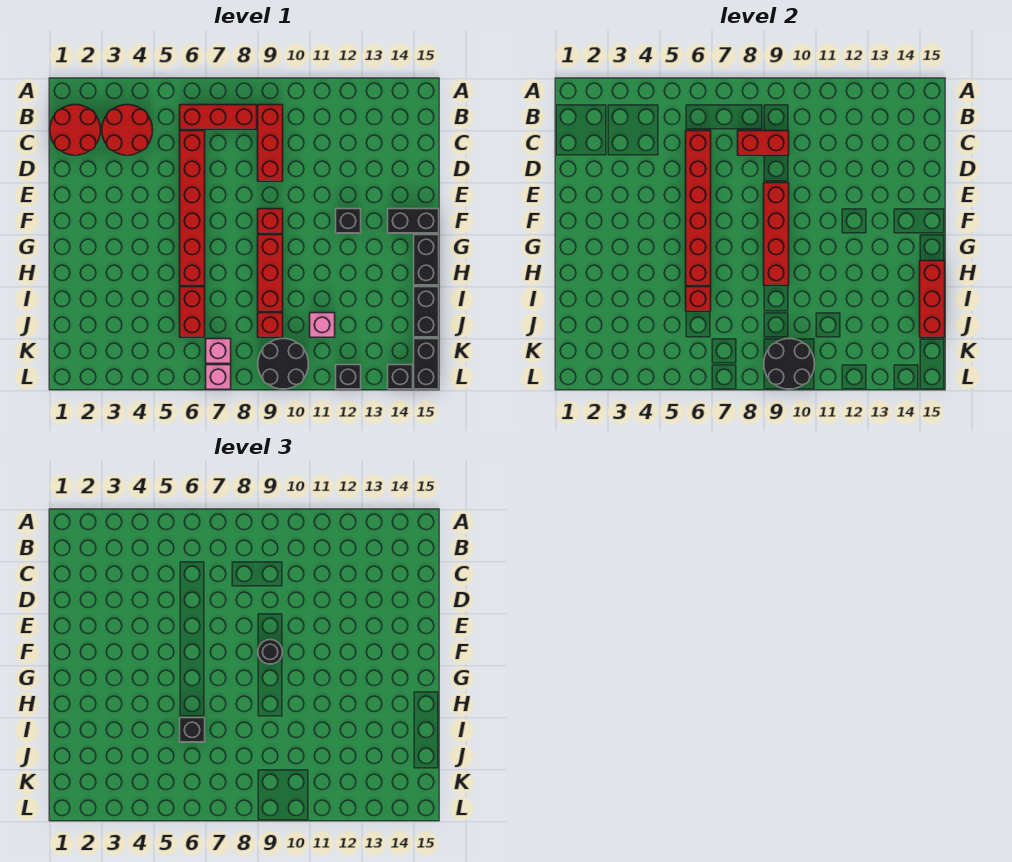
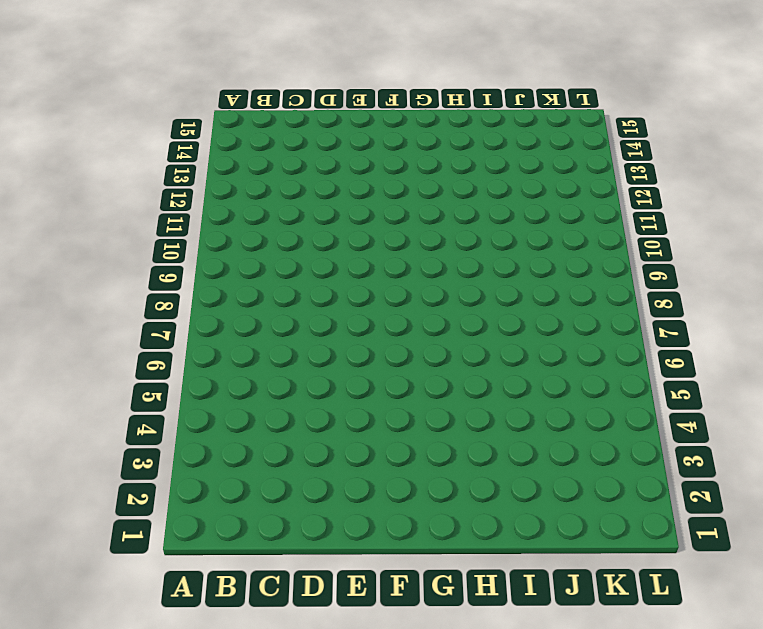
none -> red 2x2 round brick [50,105,101,155]
none -> red 2x2 round brick [102,105,153,155]
none -> red 1x3 brick [180,105,257,129]

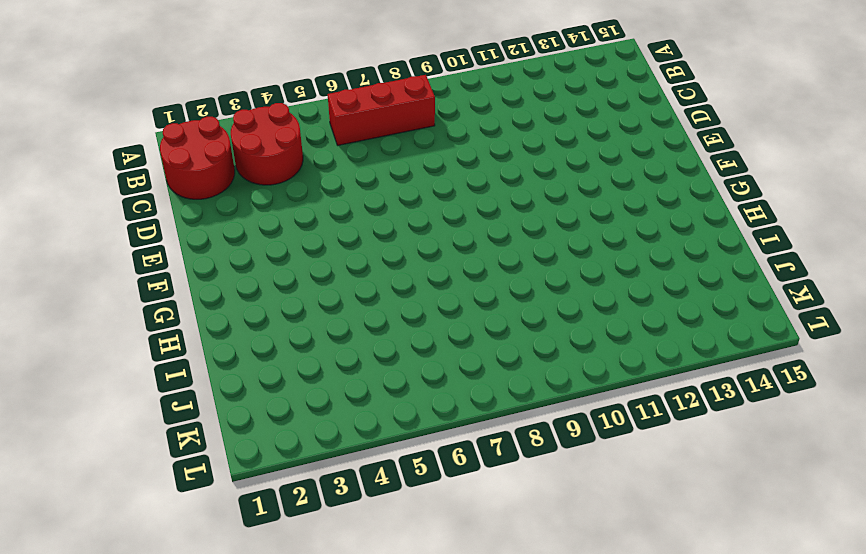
none -> red 1x3 brick [258,105,283,181]
none -> red 1x6 brick [180,131,205,285]
none -> red 1x1 brick [258,209,283,233]

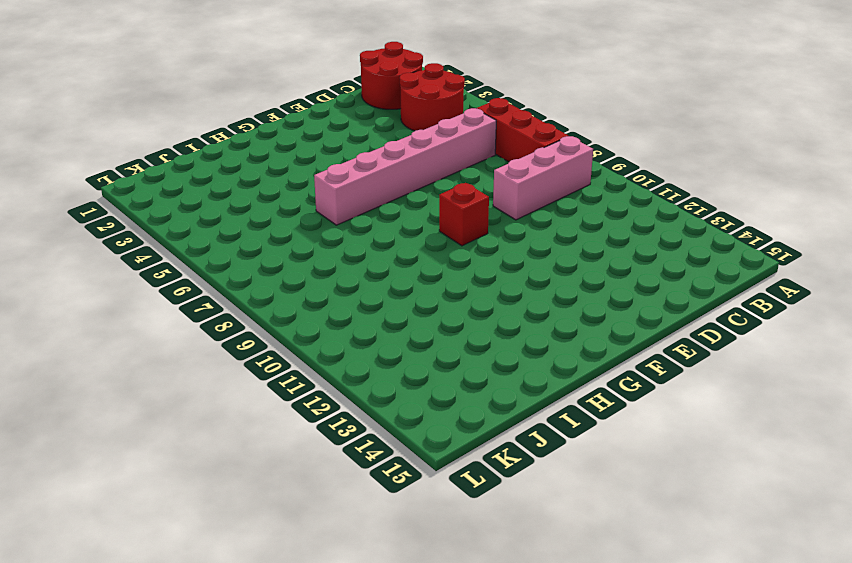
pink 1x3 brick [493,136,593,220] -> red 1x3 brick [258,105,283,181]
pink 1x6 brick [314,108,496,225] -> red 1x6 brick [180,131,205,285]
none -> black 1x1 brick [336,209,361,233]
none -> black 1x2 brick [388,209,439,233]
none -> red 1x3 brick [258,235,283,311]

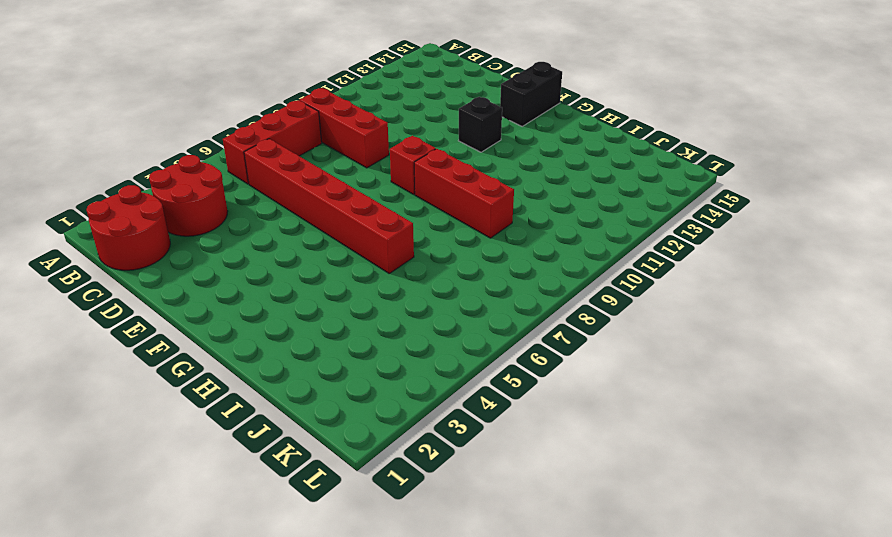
none -> black 1x2 brick [414,235,439,285]
none -> red 1x2 brick [180,287,205,337]
none -> black 1x2 brick [414,287,439,337]

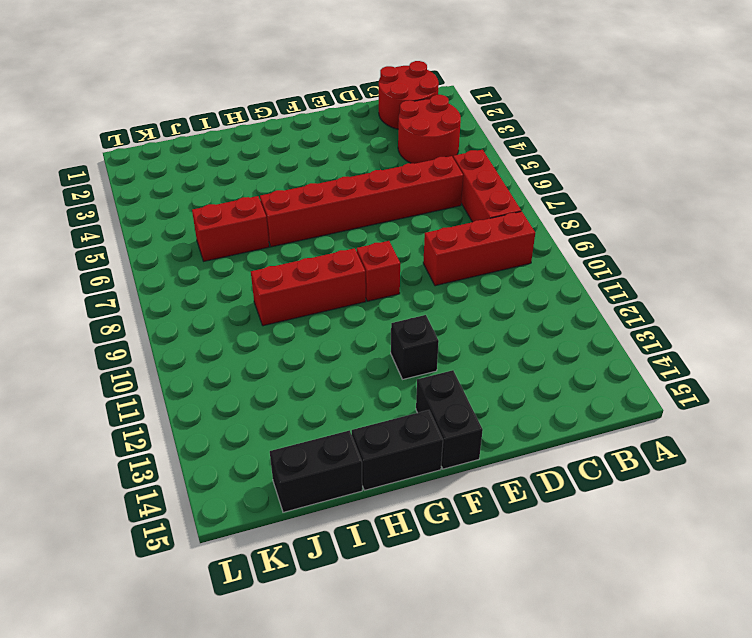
none -> red 1x1 brick [258,313,283,337]
none -> pink 1x1 brick [310,313,335,337]
none -> pink 1x1 brick [206,339,231,363]

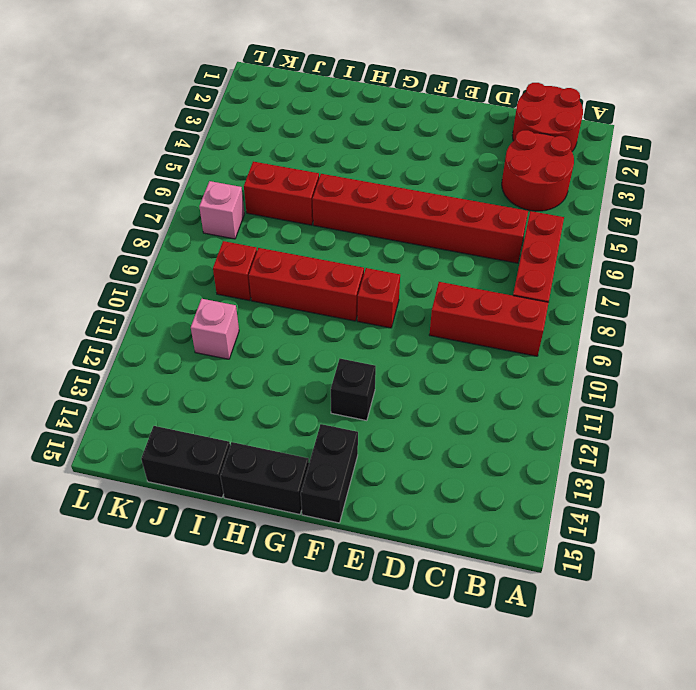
none -> black 2x2 round brick [258,339,309,389]
none -> black 1x2 brick [414,339,439,389]
none -> pink 1x1 brick [206,365,231,389]

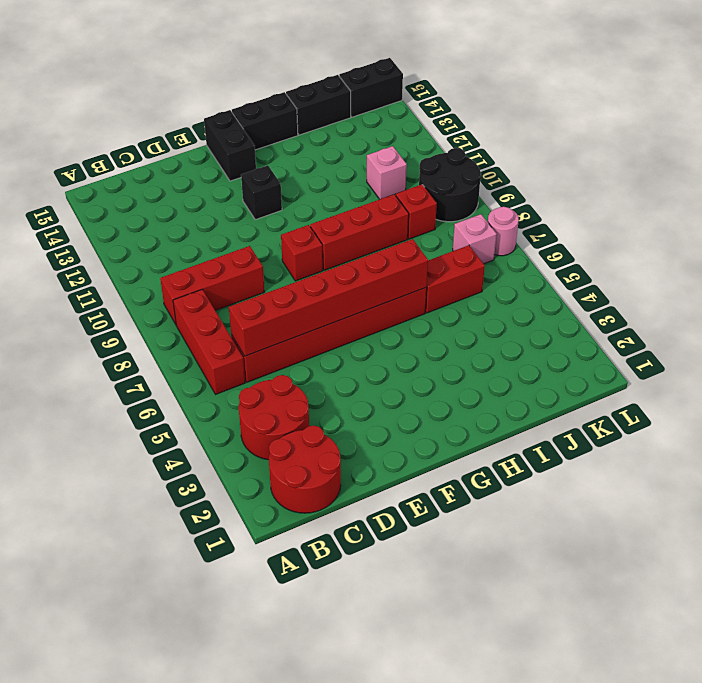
pink 1x1 round brick [488,207,519,256] -> pink 1x1 brick [206,365,231,389]
none -> black 1x1 brick [336,365,361,389]
none -> black 1x1 brick [388,365,413,389]
none -> red 1x2 brick [738,131,789,155]

